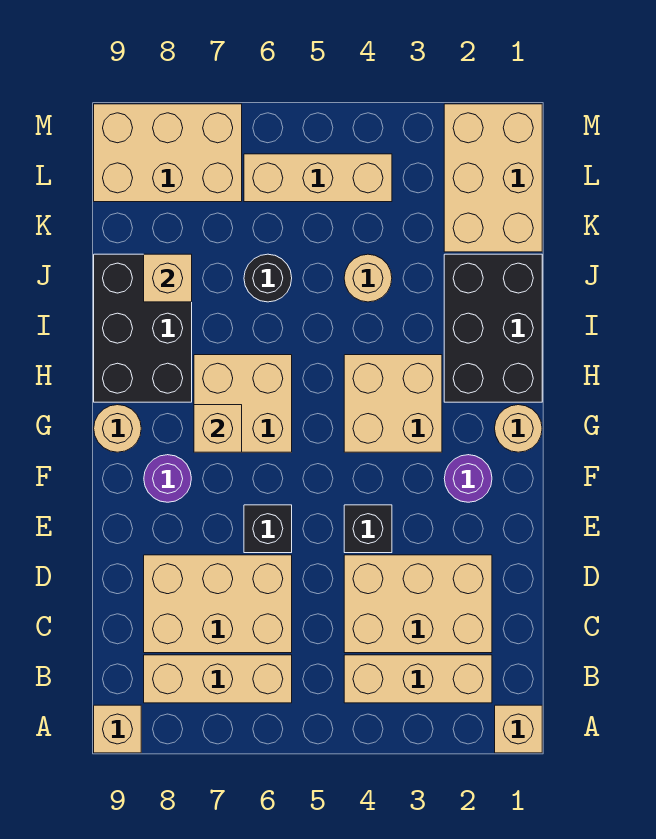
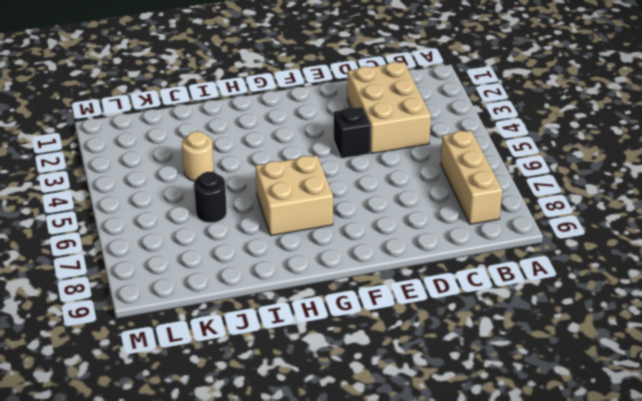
none -> tan 1x1 brick [495,705,542,753]
none -> tan 1x1 brick [94,705,141,753]
none -> tan 1x3 brick [344,655,492,703]

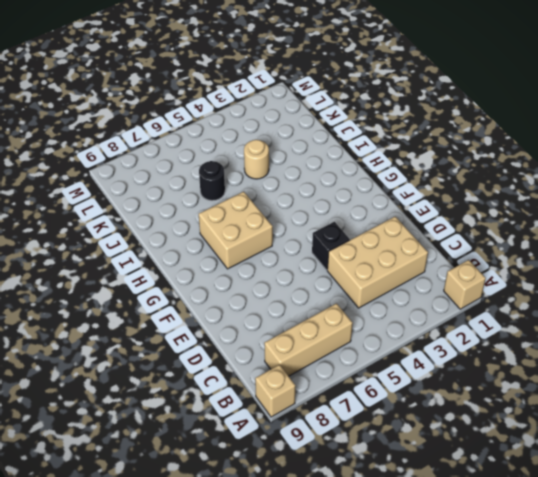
none -> tan 1x3 brick [344,655,492,703]
none -> tan 2x3 brick [144,555,292,653]
none -> black 1x1 brick [244,505,292,553]

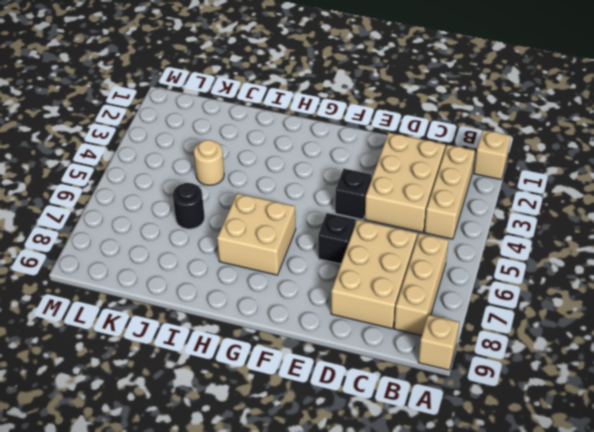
none -> purple 1x1 round brick [444,455,492,502]
none -> purple 1x1 round brick [144,455,191,502]
none -> tan 1x1 round brick [495,405,542,452]

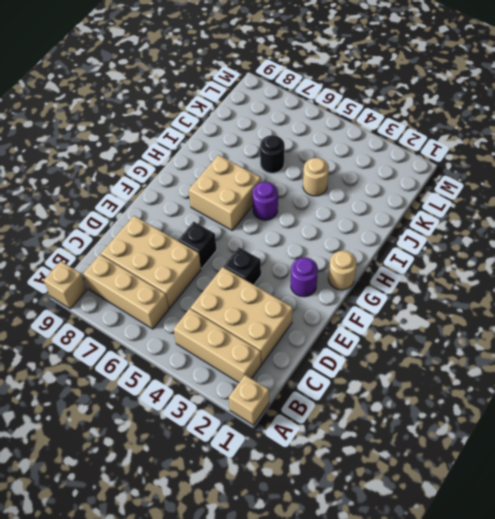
purple 1x1 round brick [253,182,278,220] -> purple 1x1 round brick moved to [144,455,191,502]
none -> tan 2x2 brick [344,355,442,452]
none -> tan 1x1 round brick [94,405,141,452]
none -> black 2x3 brick [444,254,542,402]

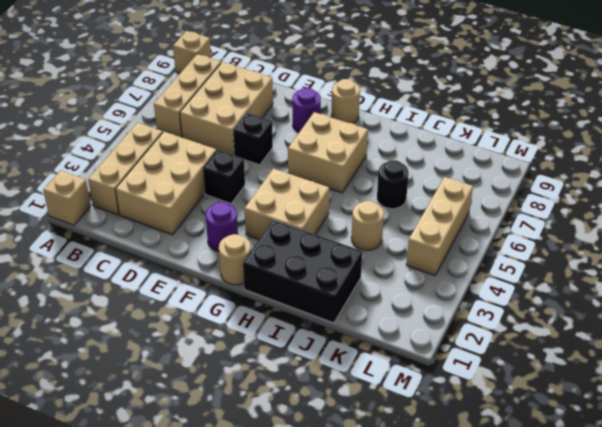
none -> black 2x3 brick [94,254,192,402]
none -> tan 2x3 brick [444,104,542,252]
none -> tan 2x3 brick [94,104,242,202]

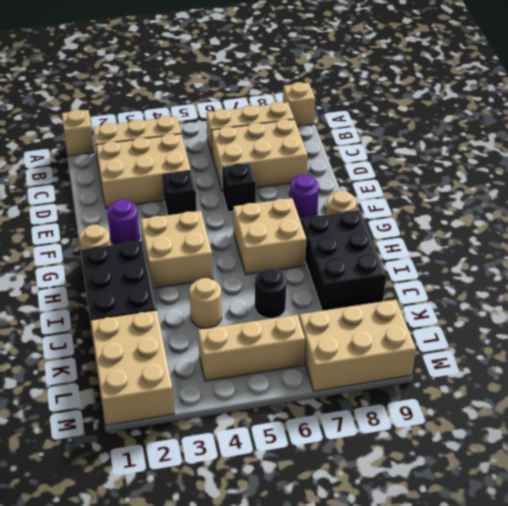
none -> tan 1x1 brick [194,405,242,452]
none -> tan 1x1 brick [144,254,192,302]

